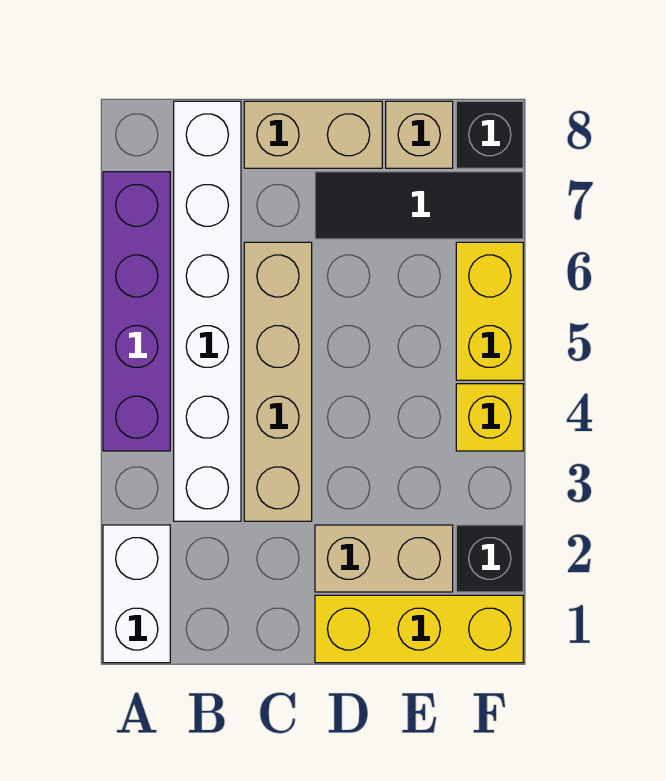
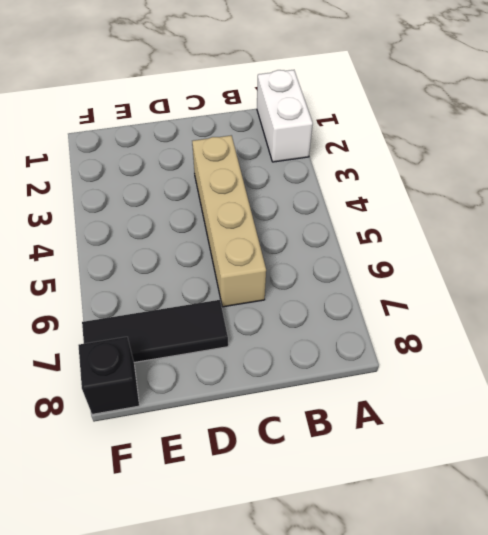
none -> purple 1x4 brick [103,172,170,451]
none -> white 1x6 brick [174,101,241,521]
none -> tan 1x2 brick [244,101,382,168]

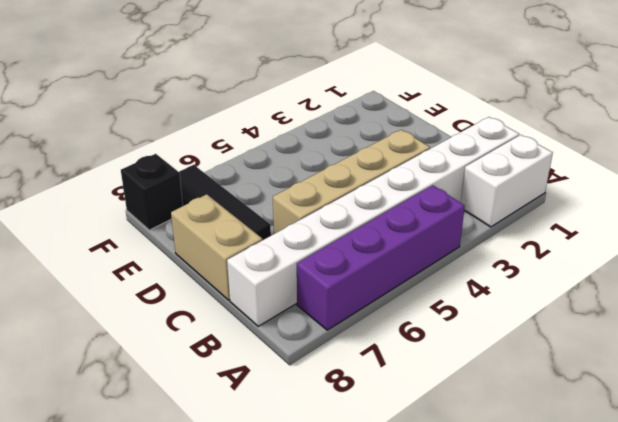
white 1x8 brick [227,117,519,326] -> white 1x6 brick [174,101,241,521]
none -> yellow 1x3 brick [315,595,523,663]
none -> tan 1x2 brick [315,525,453,592]
none -> tan 1x1 brick [386,101,453,168]

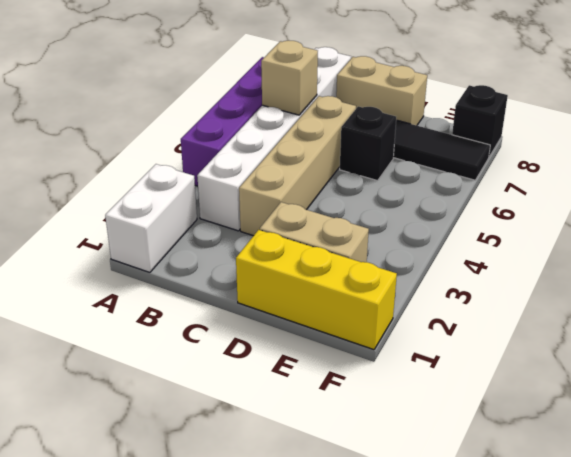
tan 1x1 brick [261,41,318,115] -> tan 1x1 brick moved to [386,101,453,168]
black 1x1 brick [340,106,396,181] -> black 1x1 brick moved to [456,525,523,592]
none -> yellow 1x1 brick [456,384,523,451]
none -> yellow 1x2 brick [456,242,523,380]

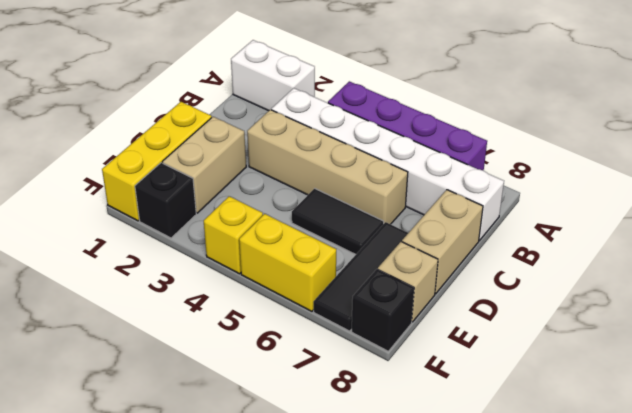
black 1x2 tile [292,188,384,254] -> none

